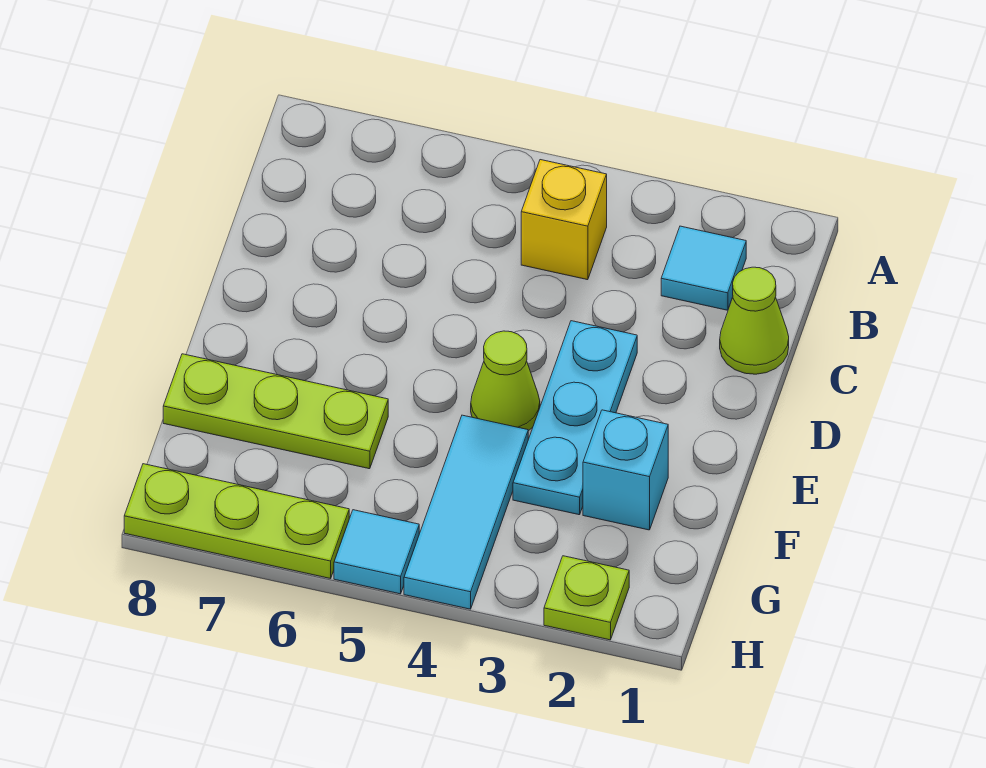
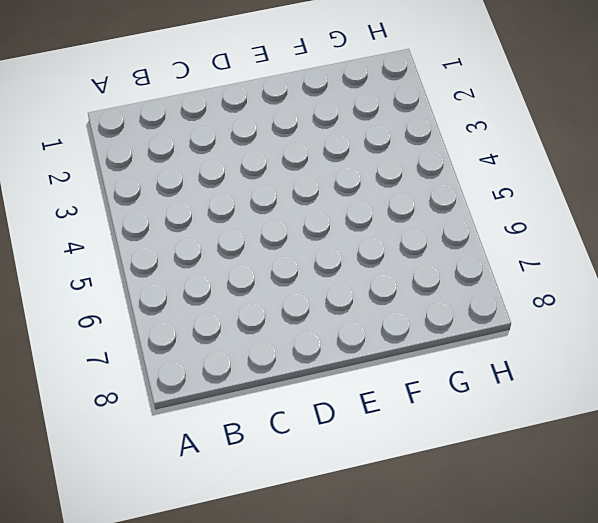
none -> cyan 1x1 tile [661,226,746,310]
none -> yellow 1x1 brick [521,160,607,280]

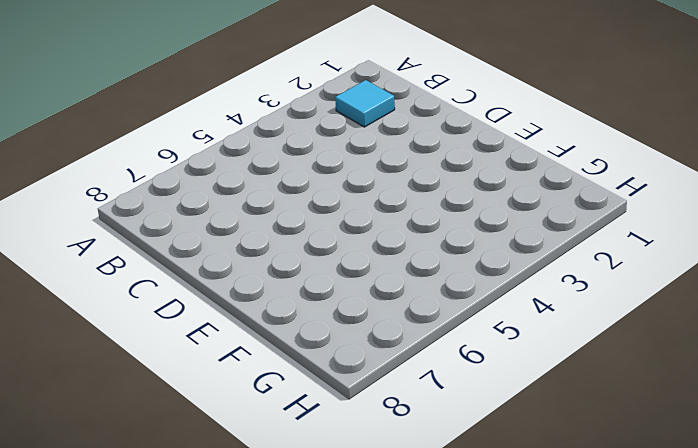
none -> yellow 1x1 brick [521,160,607,280]
none -> lime 1x1 cone [720,267,789,374]

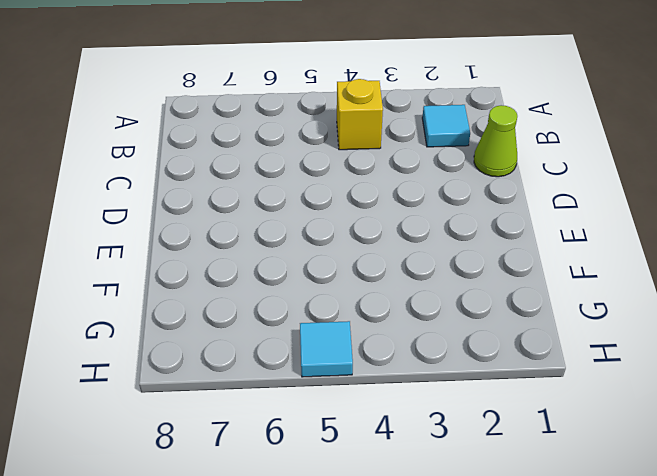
none -> cyan 1x3 plate [513,321,637,515]
none -> lime 1x1 cone [471,331,540,431]

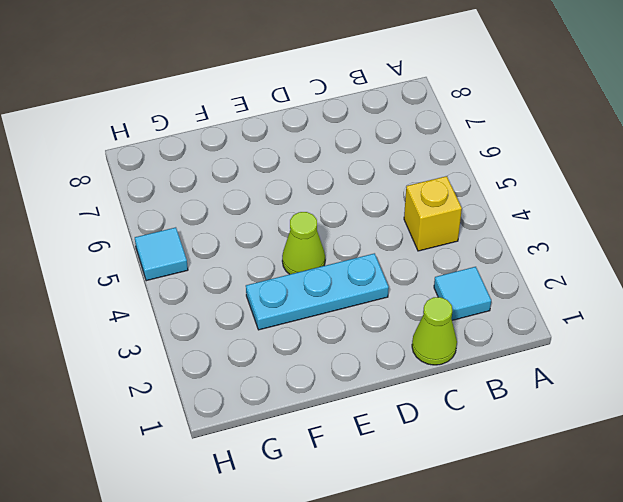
none -> cyan 1x1 brick [583,410,668,530]
none -> cyan 1x3 tile [404,415,528,609]

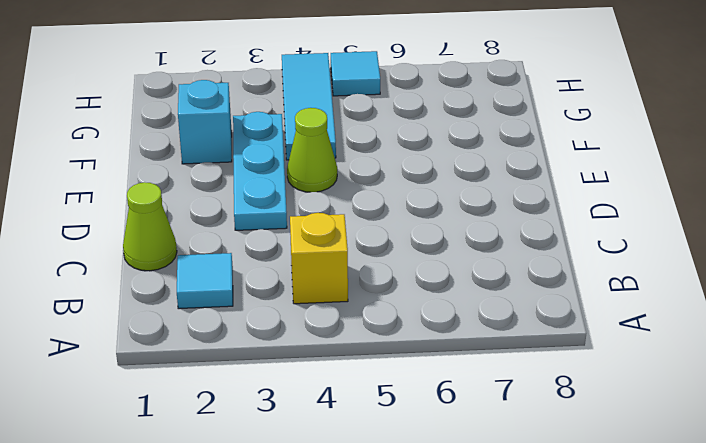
none -> lime 1x3 plate [163,354,388,469]
none -> lime 1x1 plate [544,556,629,640]

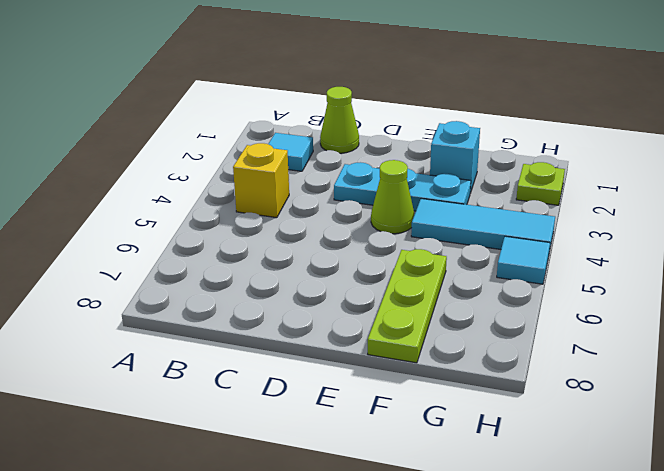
none -> lime 1x3 plate [124,464,349,579]

